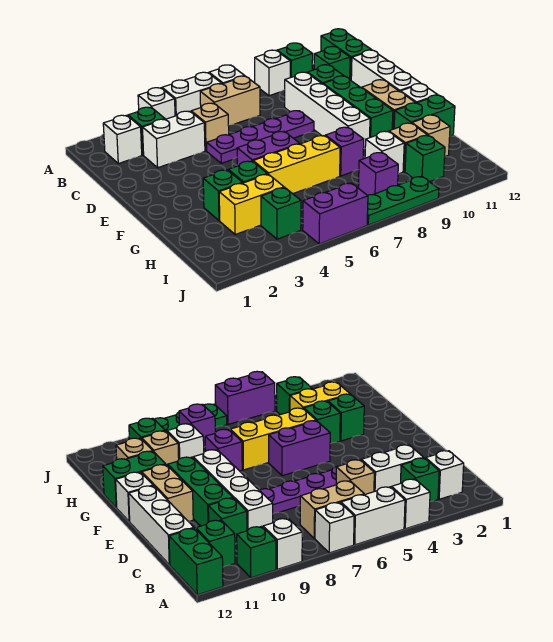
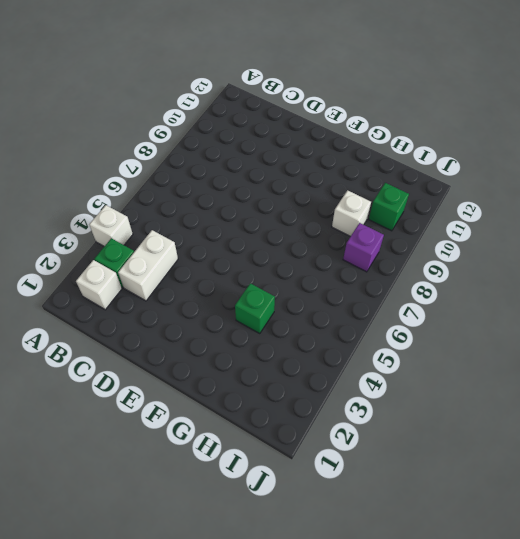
none -> white 1x2 brick [162,72,222,116]
none -> white 1x1 brick [209,65,245,84]
none -> white 1x1 brick [255,50,290,96]
none -> green 1x1 brick [277,43,313,78]

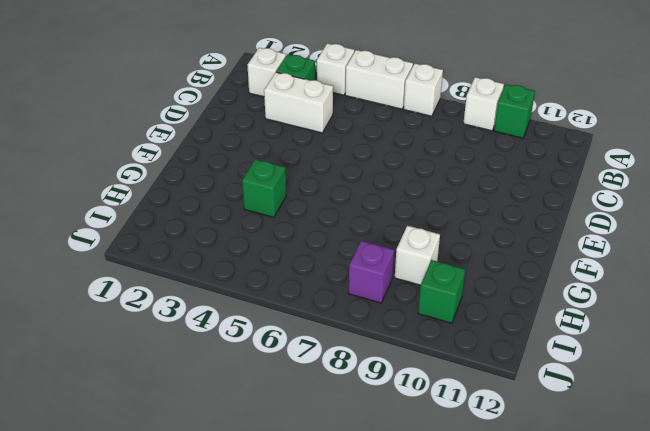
none -> green 1x2 brick [321,29,371,80]
none -> tan 1x2 brick [200,76,260,125]
none -> green 1x1 brick [314,46,350,79]
none -> tan 1x1 brick [191,103,229,151]

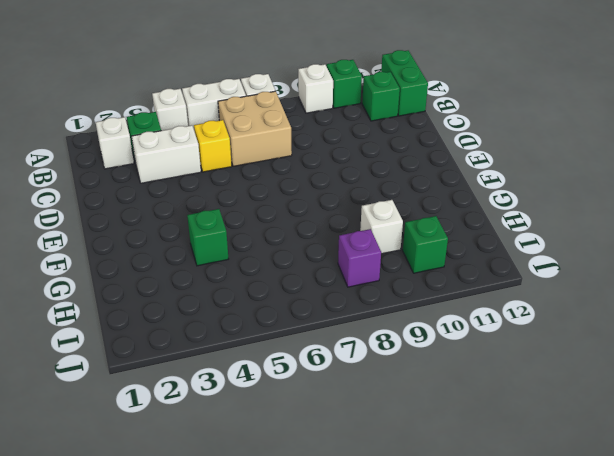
tan 2x2 brick [218,91,292,166] -> tan 1x2 brick [200,76,260,125]
yellow 1x1 brick [194,120,232,172] -> tan 1x1 brick [191,103,229,151]
none -> white 1x4 brick [285,72,370,149]
none -> green 1x1 brick [307,65,343,84]
none -> white 1x3 brick [351,50,421,91]
none -> purple 1x4 plate [207,111,314,163]

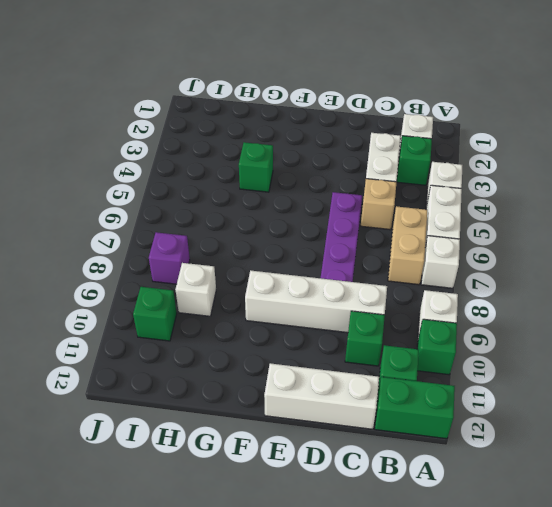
none -> green 1x3 brick [323,76,393,137]
none -> tan 1x2 brick [362,80,415,129]
none -> purple 1x2 brick [237,132,300,166]
none -> white 1x1 brick [400,84,437,103]

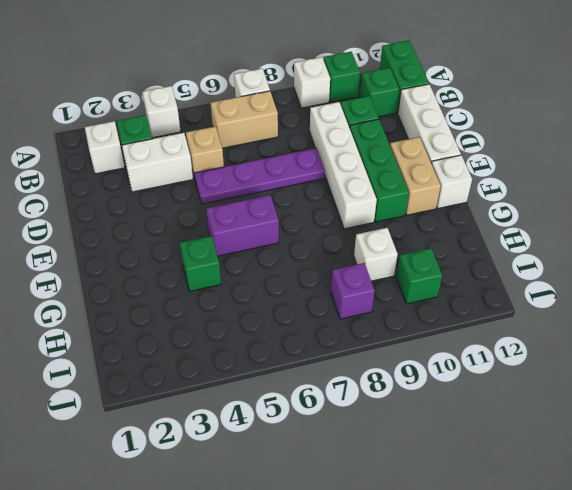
none -> white 1x2 brick [162,72,222,116]
none -> green 1x1 brick [203,170,242,221]
none -> yellow 1x3 brick [253,136,340,194]
none -> purple 1x1 brick [325,127,364,176]

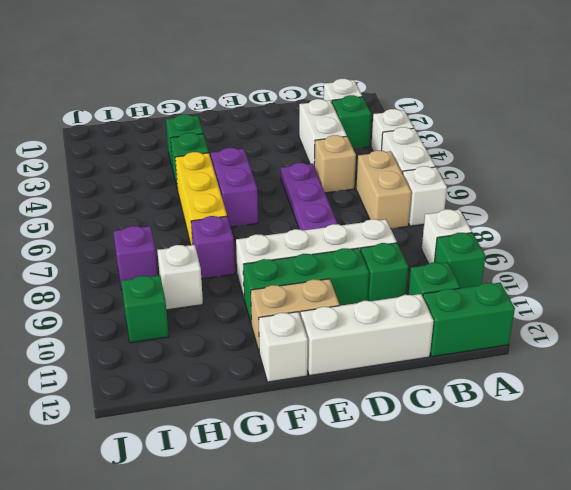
none -> green 1x2 brick [394,95,455,136]
none -> yellow 1x2 brick [219,174,284,234]
none -> tan 1x1 brick [389,123,427,172]
none -> tan 1x1 brick [412,115,450,157]

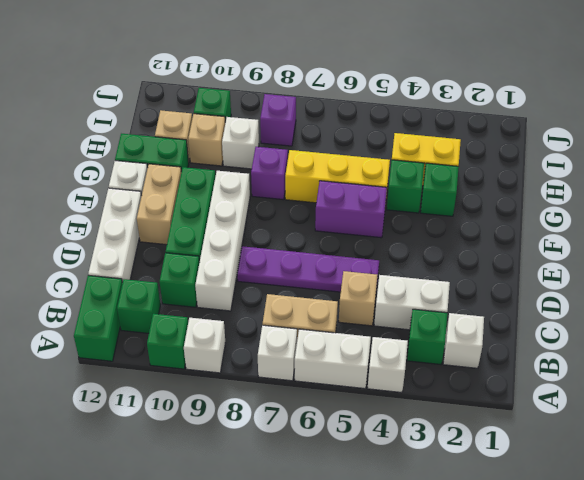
none -> green 1x1 brick [261,188,301,239]
none -> purple 1x2 brick [303,183,368,244]
none -> green 1x3 plate [367,176,439,225]

